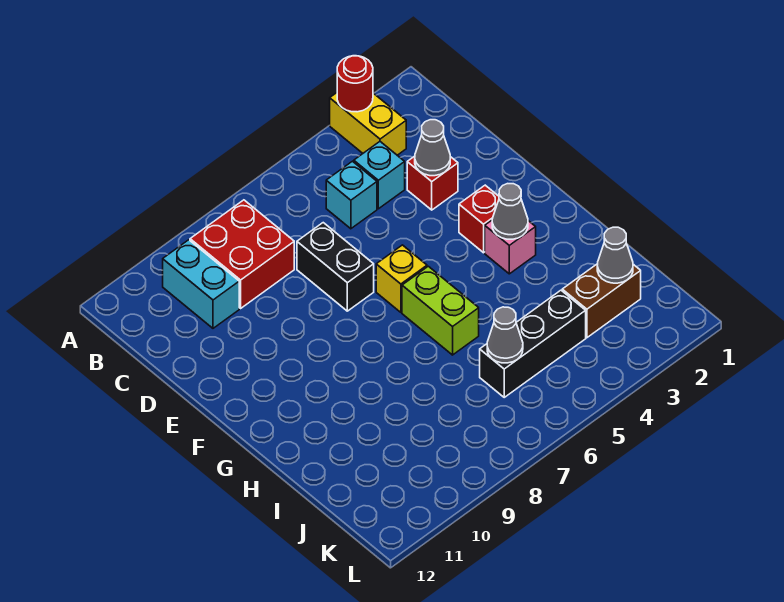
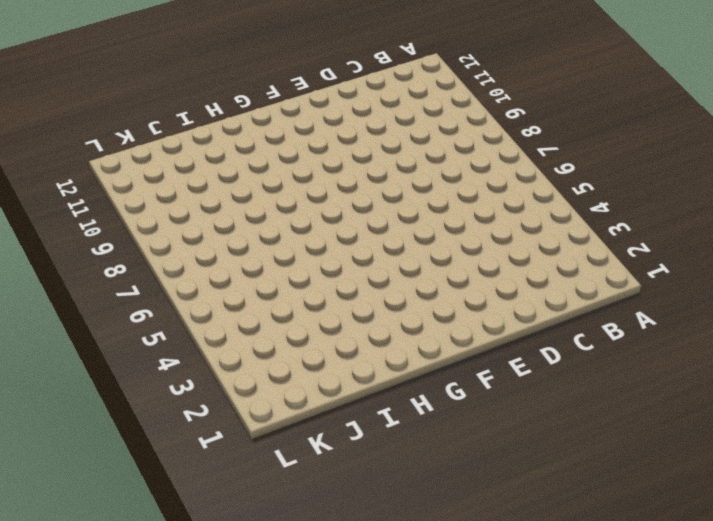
none -> yellow 1x2 brick [330,93,406,155]
none -> red 2x2 brick [190,200,294,308]
none -> cyan 1x2 brick [163,240,239,328]

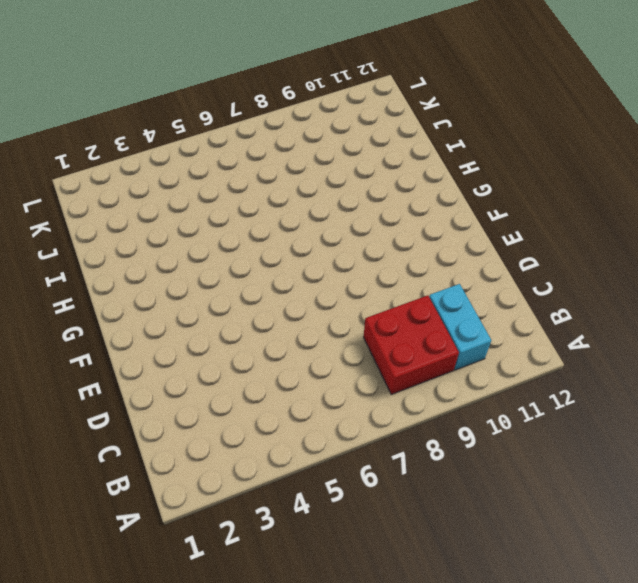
none -> yellow 1x2 brick [330,93,406,155]
none -> cyan 1x1 brick [354,142,405,209]
none -> cyan 1x1 brick [326,161,377,229]

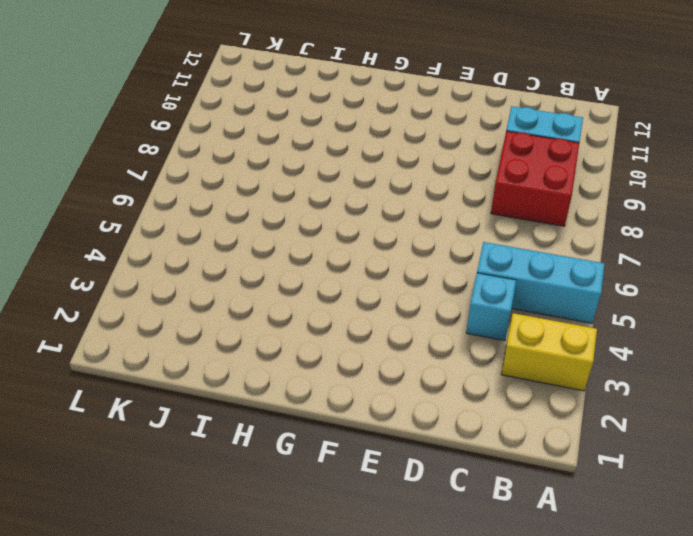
cyan 1x3 brick [477,242,604,323] -> cyan 1x1 brick [326,161,377,229]
none -> red 1x1 brick [407,156,458,210]
none -> black 1x2 brick [297,223,374,311]
none -> red 1x1 brick [459,185,499,253]

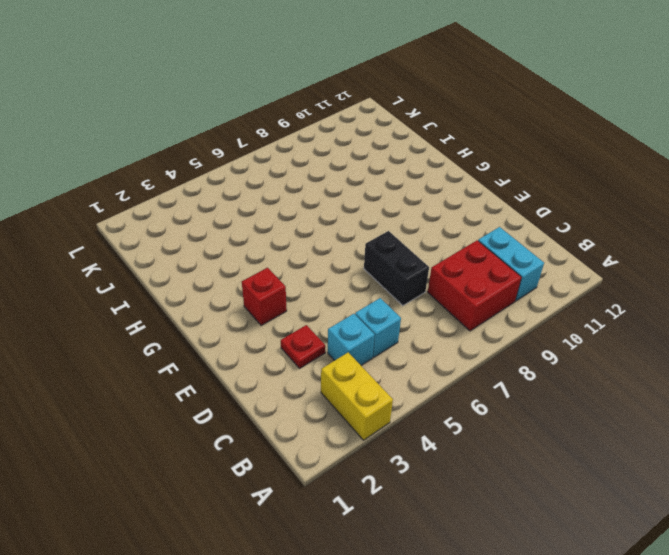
red 1x1 plate [281,325,325,368] -> red 1x1 brick [407,156,458,210]
none -> yellow 1x1 brick [376,245,427,312]
none -> pink 1x1 brick [485,220,536,274]
none -> lime 1x2 brick [402,266,479,355]

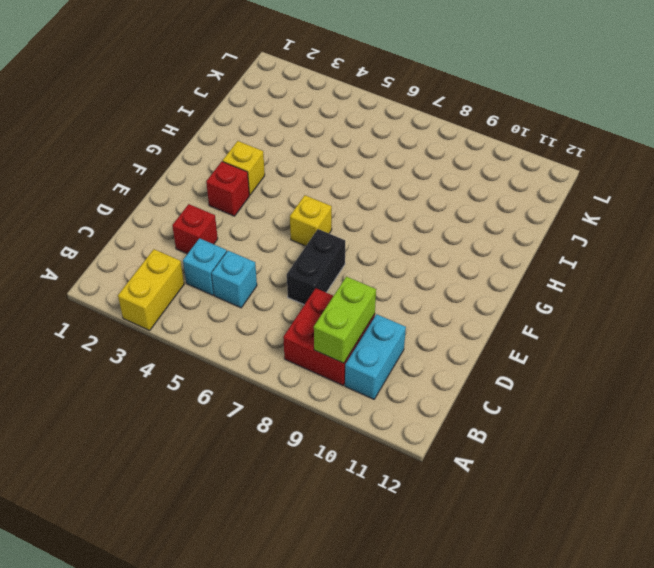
lime 1x2 brick [314,277,376,363] -> lime 1x2 brick moved to [402,266,479,355]
yellow 1x1 brick [223,141,265,195] -> pink 1x1 brick [485,220,536,274]
none -> brown 1x2 brick [562,264,641,338]
none -> black 1x3 brick [480,290,586,397]
none -> red 1x1 round brick [337,56,373,112]

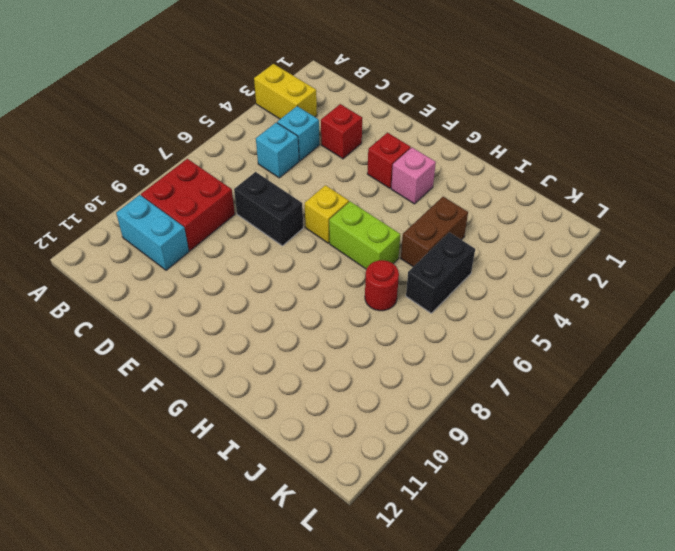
brown 1x2 brick [401,197,468,267] -> brown 1x2 brick moved to [562,264,641,338]
red 1x1 round brick [365,260,399,311] -> red 1x1 round brick moved to [337,56,373,112]
black 1x2 brick [406,232,475,313] -> black 1x3 brick [480,290,586,397]
none -> grey 1x1 cone [415,120,450,176]
none -> grey 1x1 cone [492,184,528,239]
none -> grey 1x1 cone [597,227,633,283]

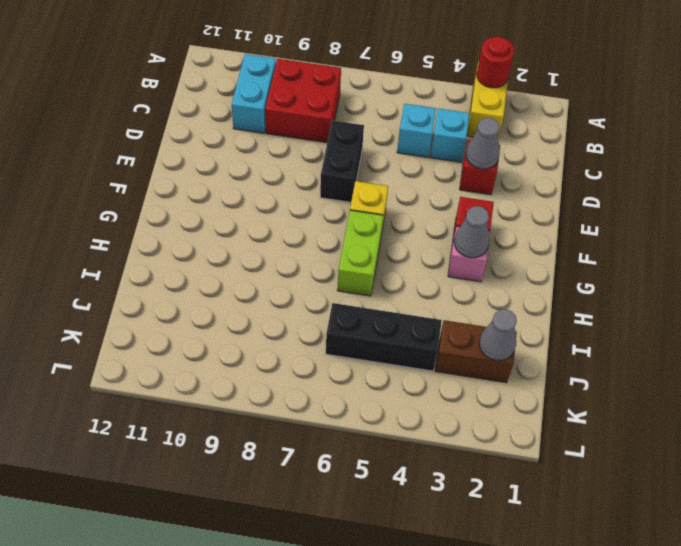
none -> grey 1x1 cone [487,307,523,363]

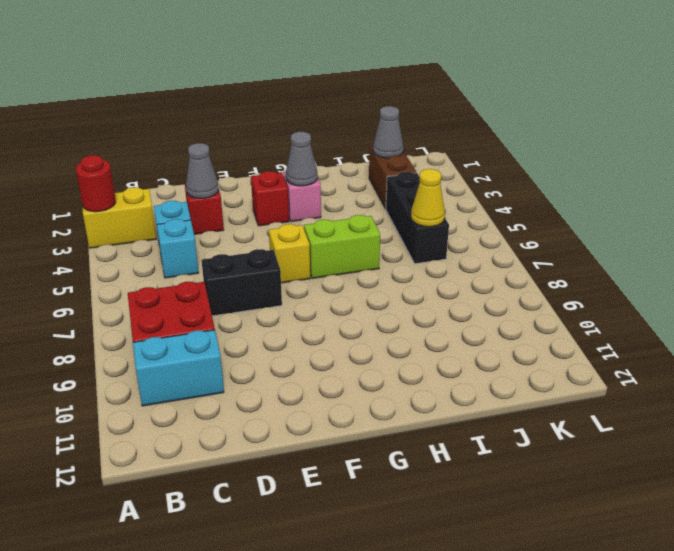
yellow 1x1 cone [411,169,445,227] -> grey 1x1 cone [487,307,523,363]

